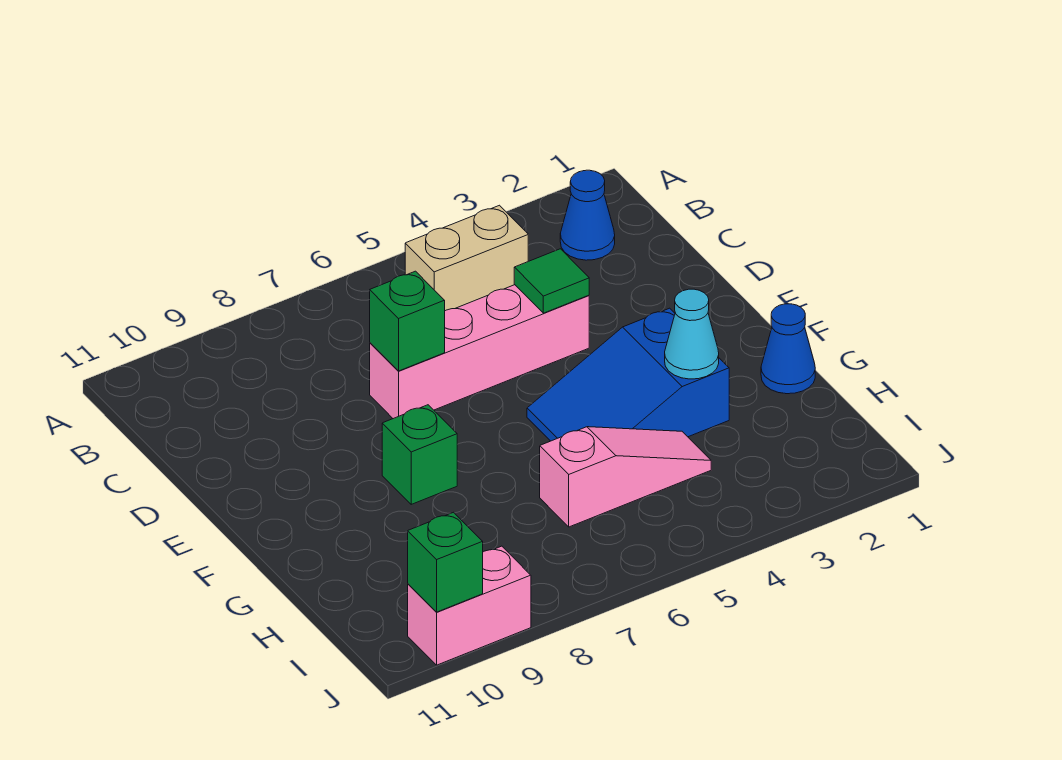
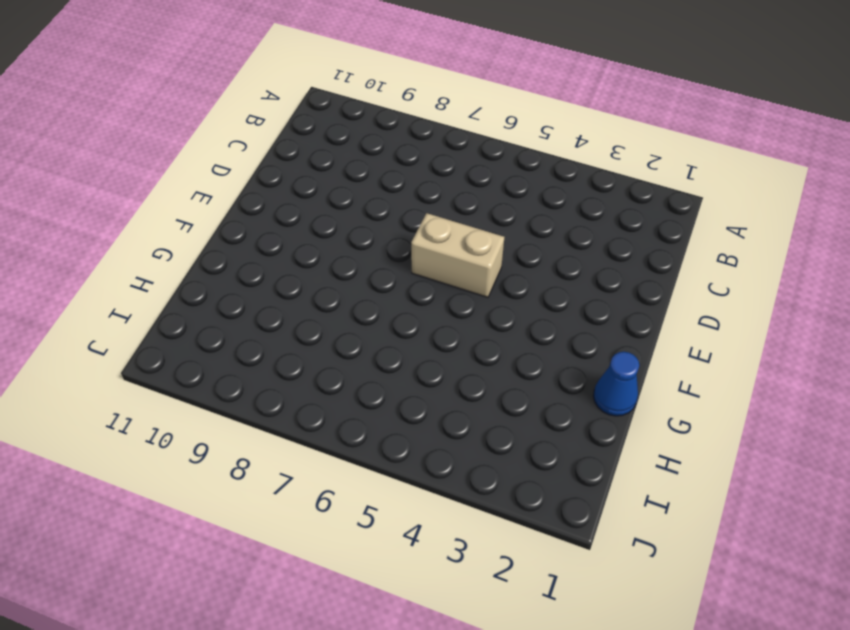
tan 1x2 brick [411,213,504,297] -> tan 1x2 brick moved to [405,205,528,311]
none -> blue 1x1 cone [560,170,615,260]
none -> pink 1x4 brick [370,285,589,419]
none -> blue 2x3 slope [527,308,729,441]

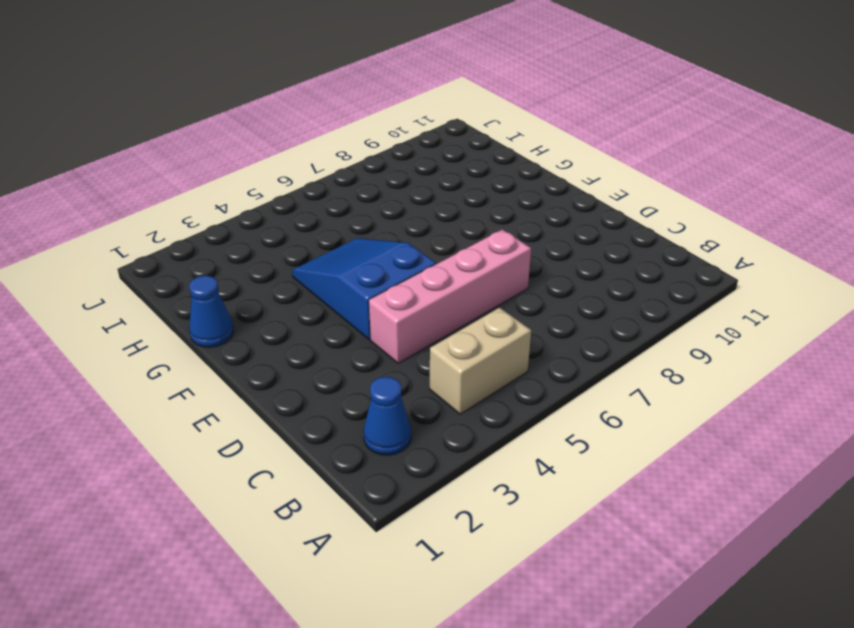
blue 2x3 slope [292,238,436,340] -> blue 2x3 slope turned to [527,308,729,441]
none -> green 1x1 brick [382,405,457,504]
none -> pink 1x3 slope [540,427,711,527]
none -> pink 1x2 brick [408,546,531,665]

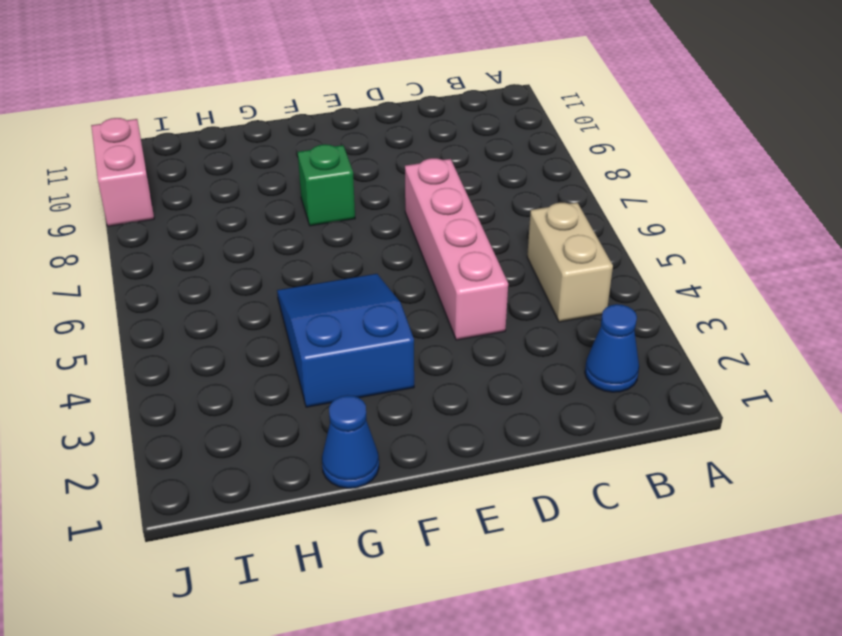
none -> pink 1x3 slope [540,427,711,527]
none -> green 1x1 tile [514,249,589,313]
none -> green 1x1 brick [370,271,445,371]

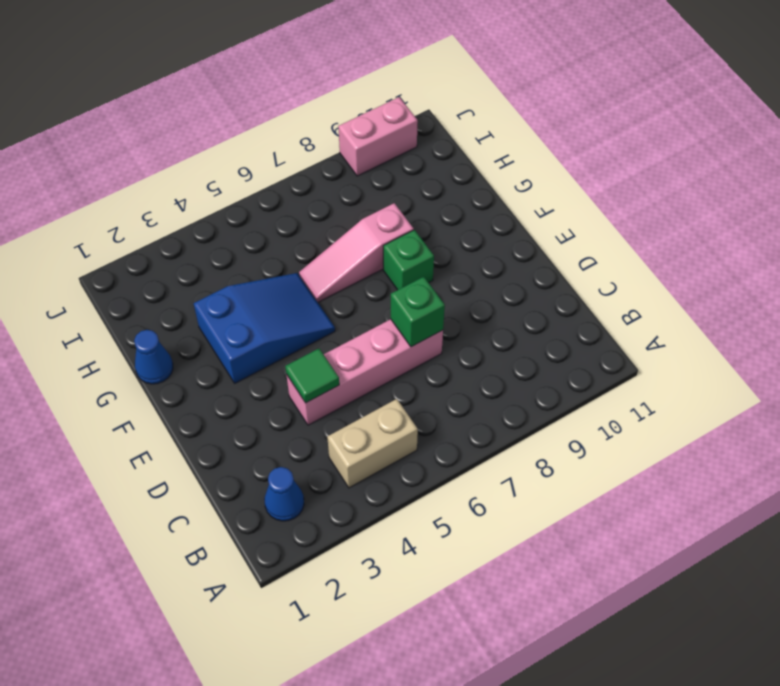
pink 1x3 slope [299,203,414,302] -> pink 1x3 slope moved to [540,427,711,527]
none -> cyan 1x1 cone [665,289,719,379]
none -> green 1x1 brick [408,512,483,612]

